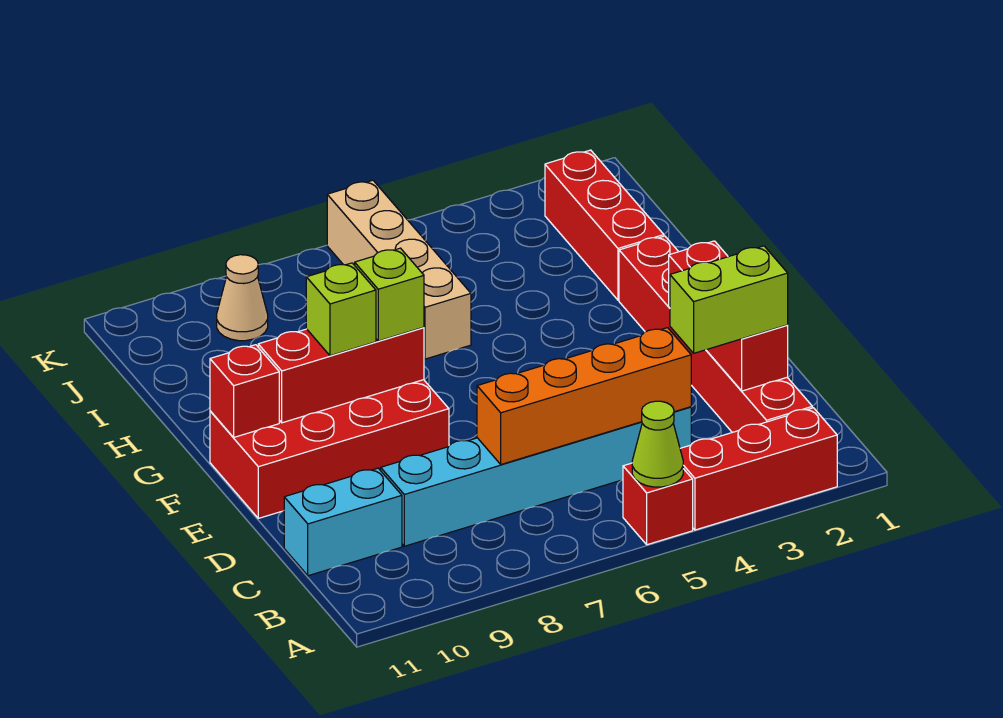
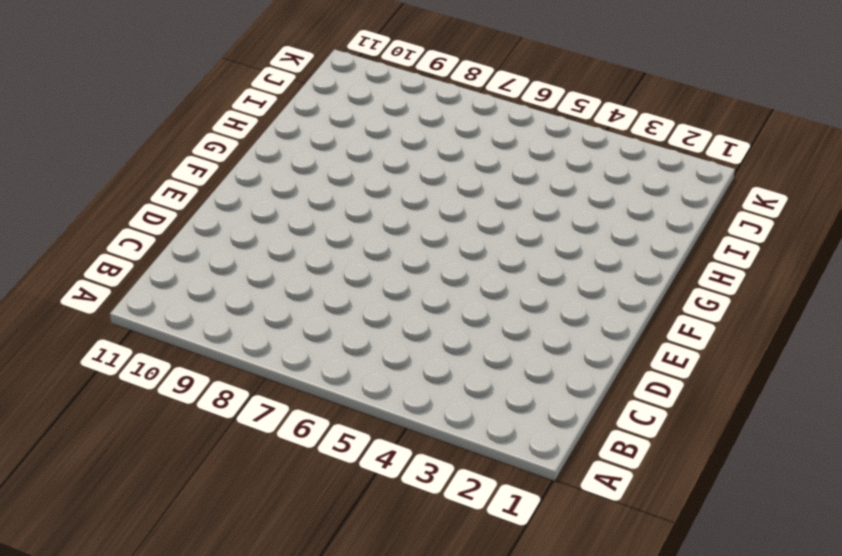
none -> red 1x3 brick [680,408,837,530]
none -> red 1x1 brick [623,463,693,545]
none -> red 1x6 brick [619,236,812,432]

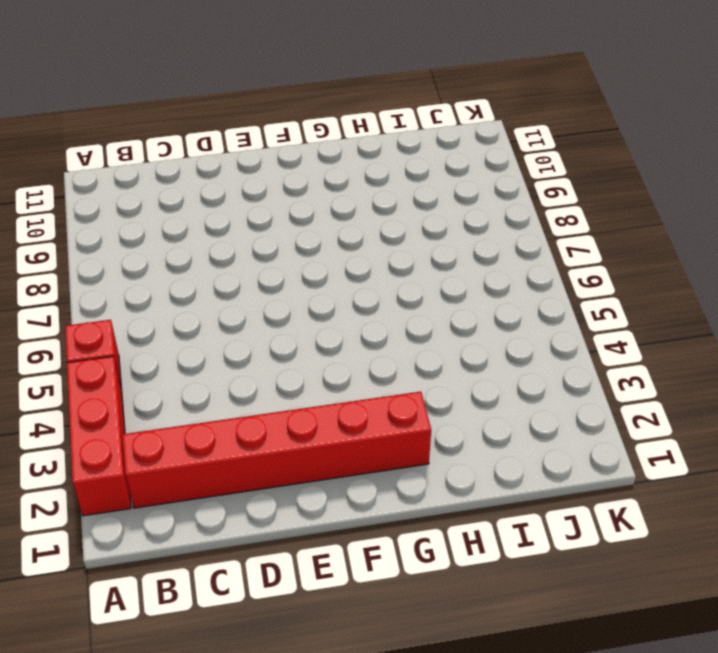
none -> cyan 1x6 brick [381,407,691,546]
none -> cyan 1x2 brick [284,468,402,576]
none -> red 2x4 brick [210,380,449,518]

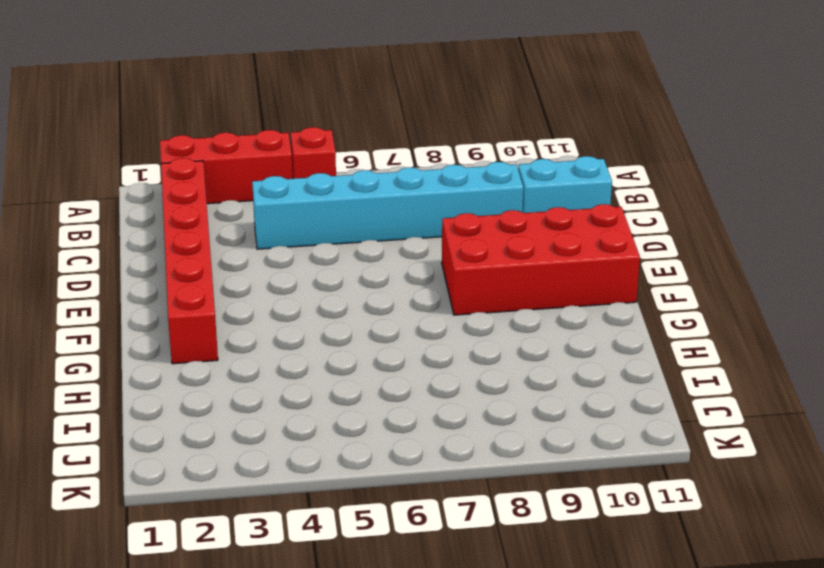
none -> red 1x3 brick [545,150,664,300]
none -> tan 1x4 brick [327,180,471,359]
none -> tan 1x1 cone [217,255,268,341]

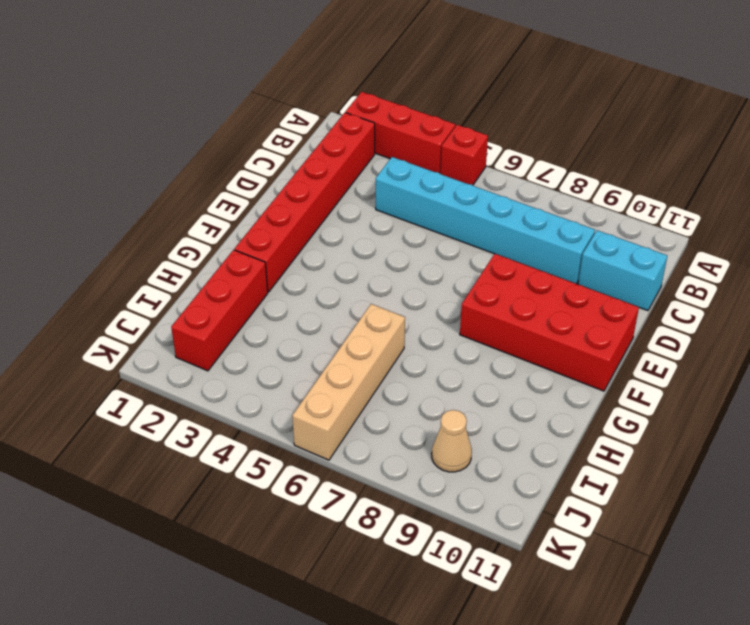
none -> lime 1x1 cone [632,401,683,487]
none -> red 1x3 brick [669,241,788,391]
none -> orange 1x4 brick [477,328,691,464]

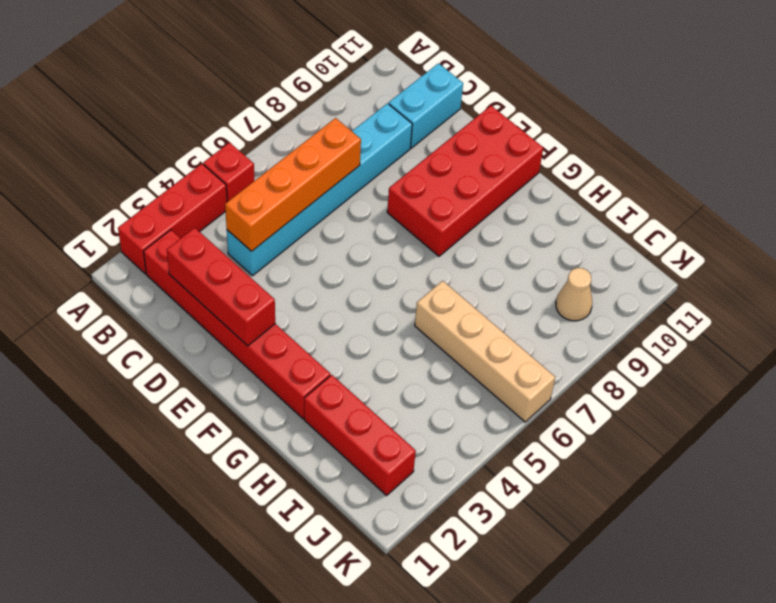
none -> lime 1x1 cone [632,401,683,487]
none -> red 1x3 brick [258,327,424,423]
none -> red 1x1 brick [210,345,279,438]

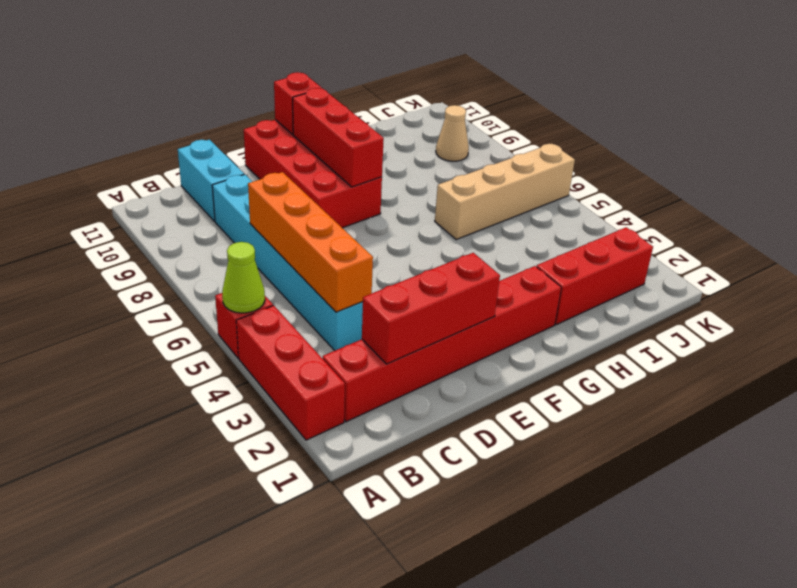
none -> lime 1x2 brick [670,246,788,353]
none -> lime 1x1 brick [355,248,424,341]
none -> lime 1x1 brick [306,263,376,356]

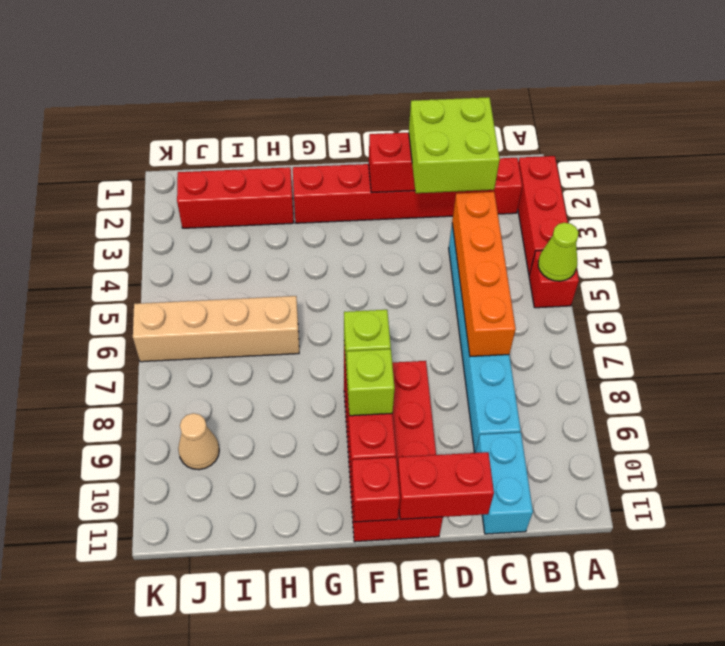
lime 2x2 brick [409,97,500,193] -> lime 1x2 brick [670,246,788,353]
red 1x2 brick [397,452,494,519] -> none

